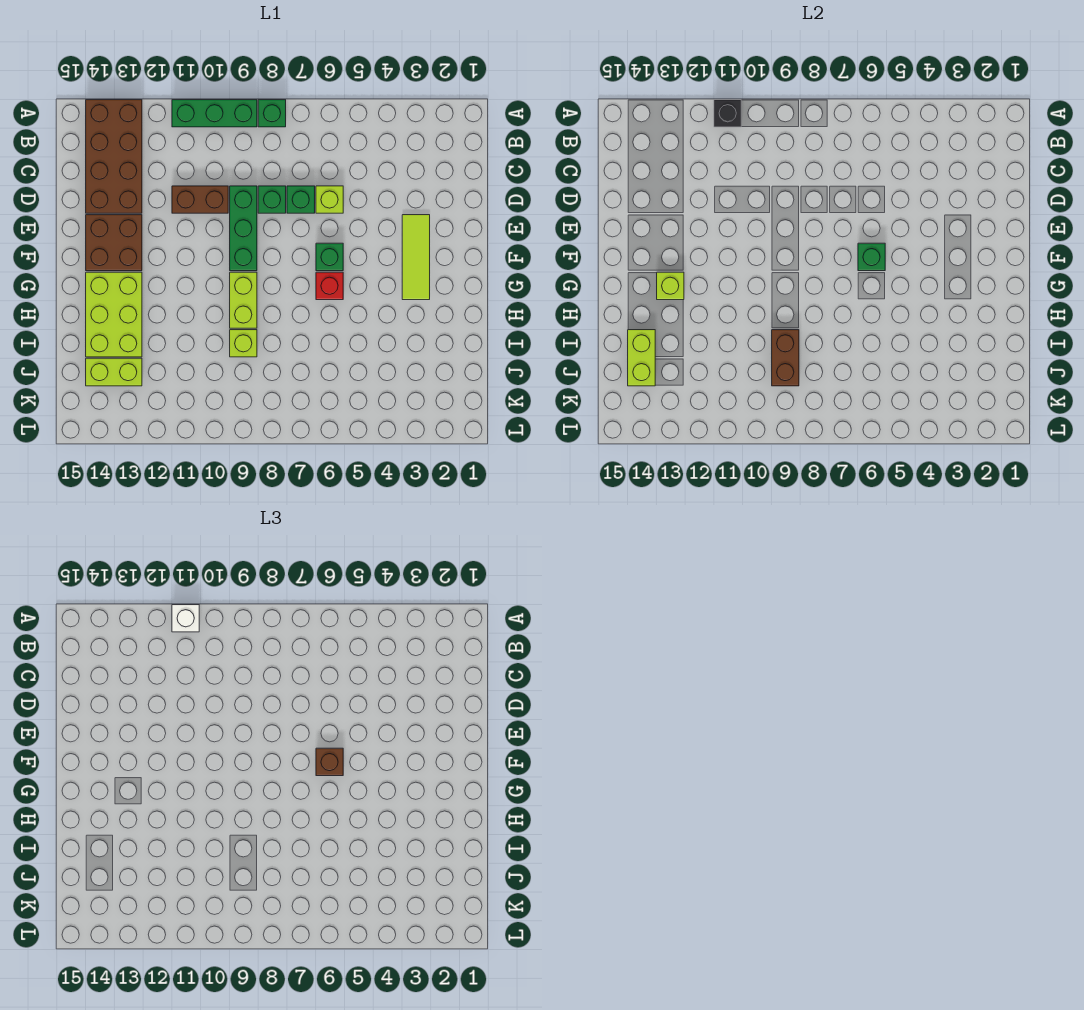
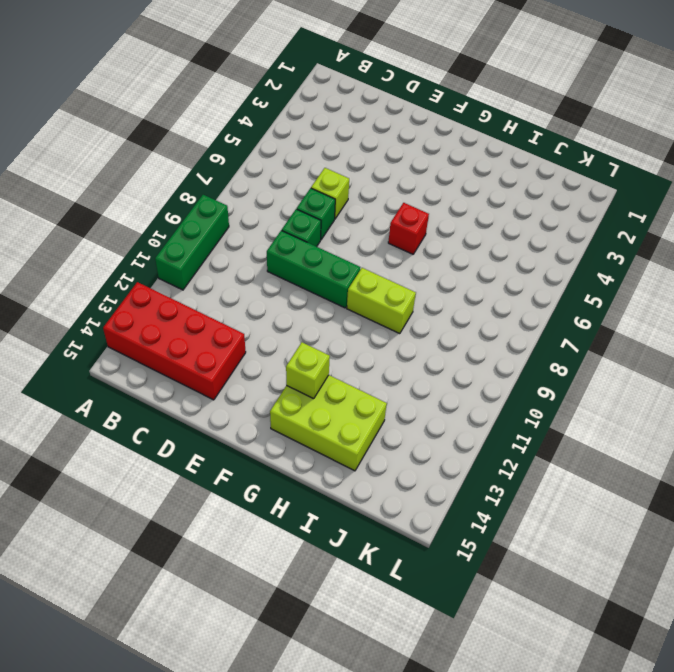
red 2x4 brick [103,282,246,400] -> brown 2x4 brick [86,100,142,213]
none -> green 1x1 brick [258,100,286,127]
none -> brown 1x2 brick [172,186,228,213]
none -> lime 1x3 tile [402,215,430,300]

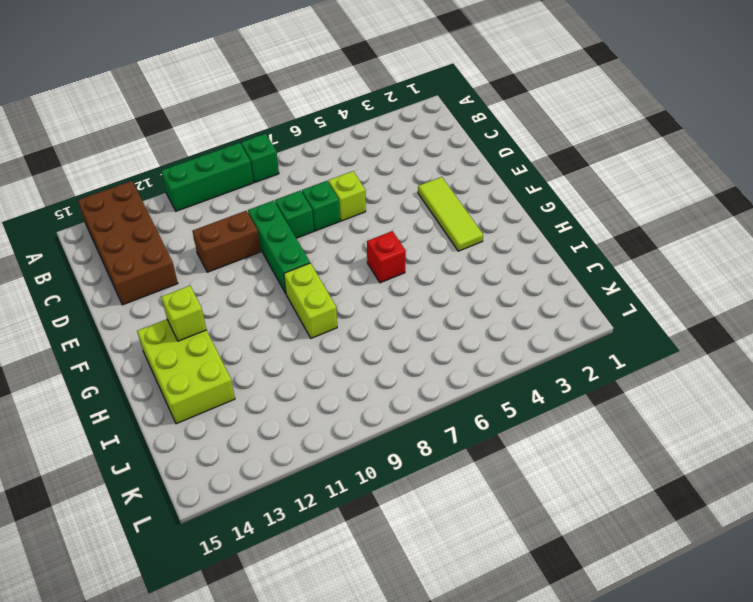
none -> brown 2x2 brick [86,215,142,271]
none -> green 1x1 brick [316,243,343,271]
none -> lime 1x1 brick [230,330,257,357]

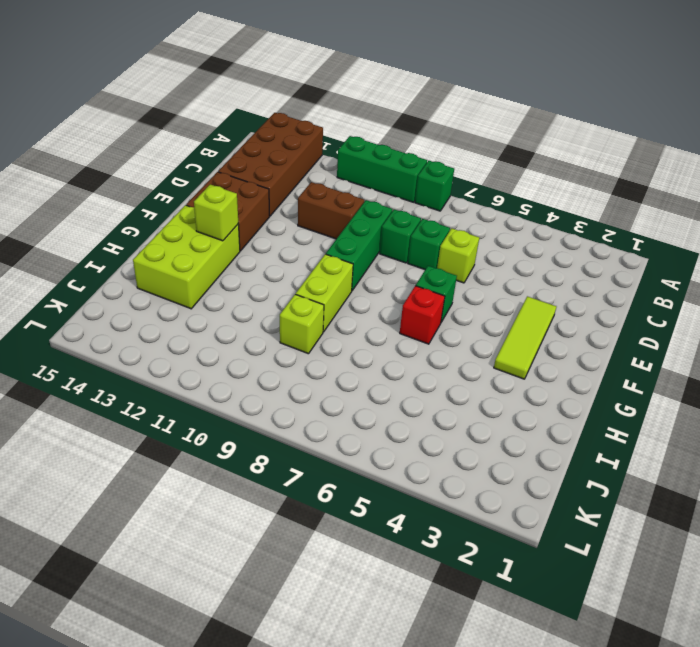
none -> lime 1x2 brick [86,358,142,386]
none -> black 1x1 brick [714,100,741,127]
none -> green 1x1 brick [858,243,885,271]

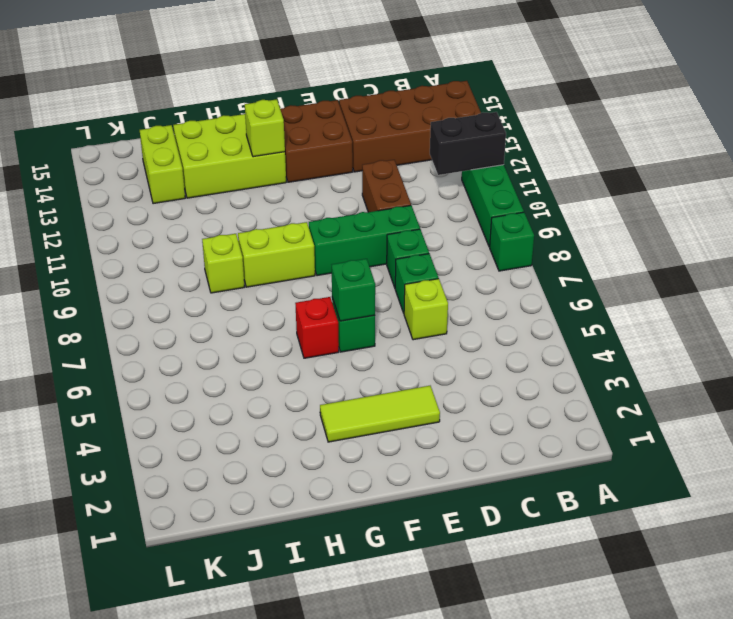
black 1x2 brick [430,112,506,175] -> black 1x1 brick [714,100,741,127]
none -> brown 1x2 brick [772,330,799,386]
none -> lime 1x2 brick [628,330,655,386]
none -> white 1x1 brick [172,605,199,632]

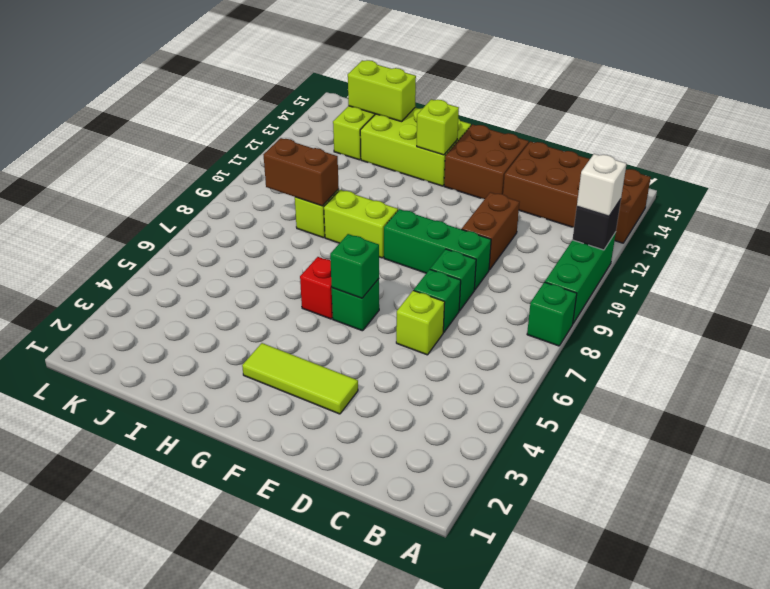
none -> brown 1x1 brick [316,748,343,776]

